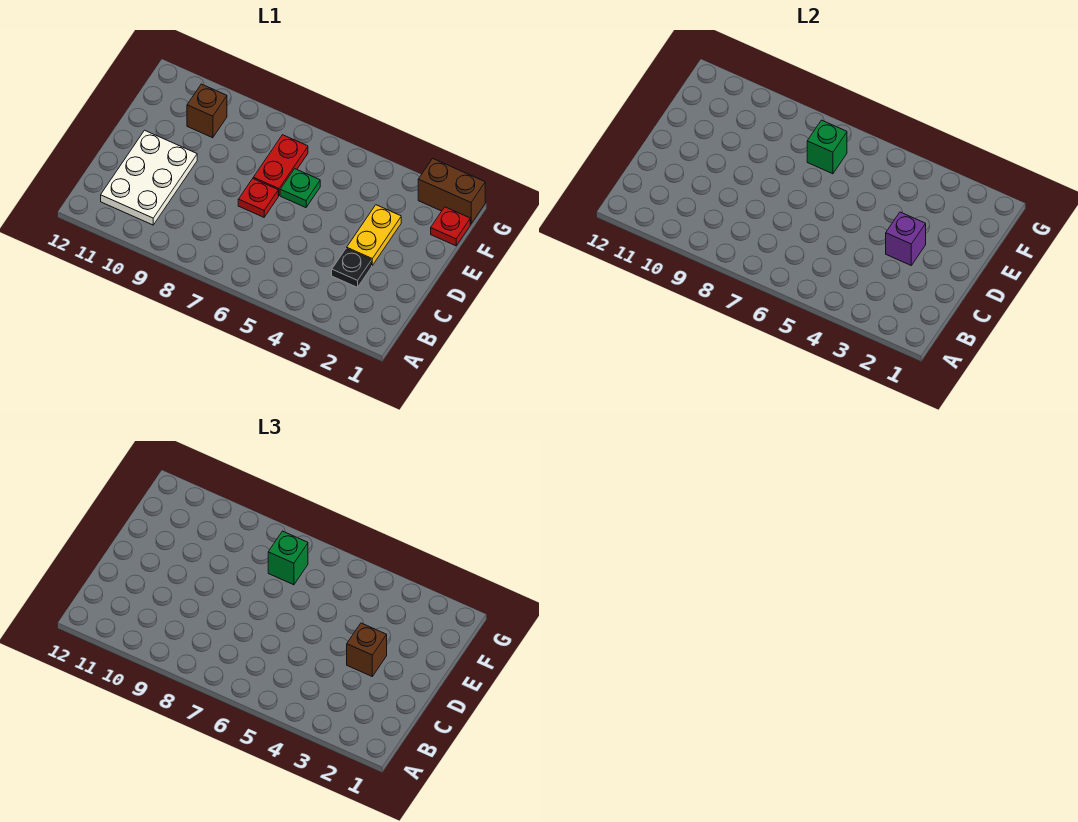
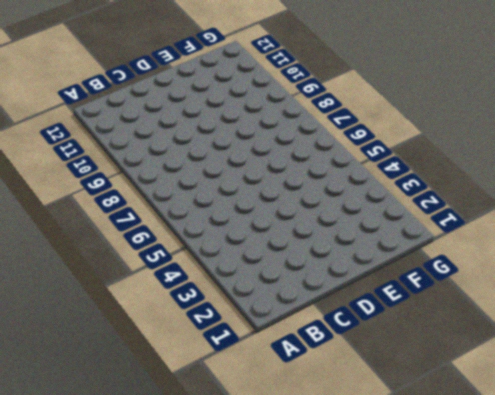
none -> white 2x3 plate [101,130,197,225]
none -> black 1x1 plate [332,248,372,287]
none -> yellow 1x2 plate [347,205,401,265]

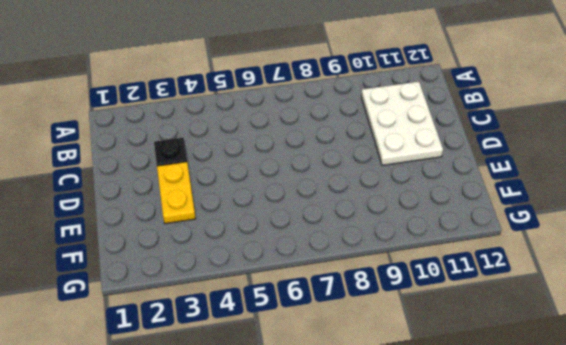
none -> red 1x1 plate [238,179,278,217]
none -> green 1x1 plate [280,169,320,208]
none -> red 1x2 plate [253,135,308,196]

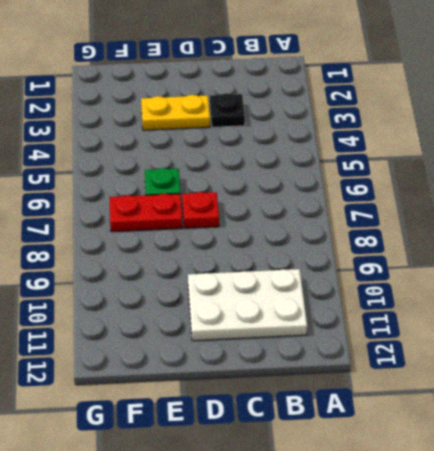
none -> red 1x1 plate [431,207,470,246]
none -> brown 1x1 brick [187,84,227,138]
none -> brown 1x2 brick [418,159,485,224]

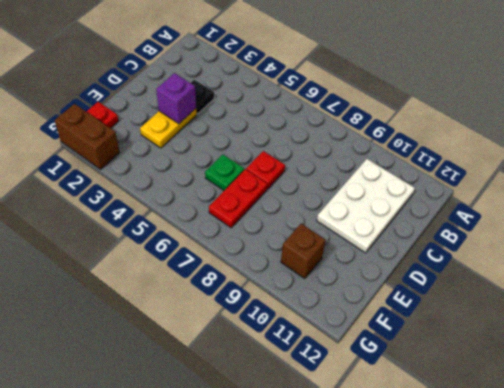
none -> green 1x1 brick [807,120,847,174]
none -> brown 1x1 brick [347,623,387,676]
none -> green 1x1 brick [268,531,308,585]

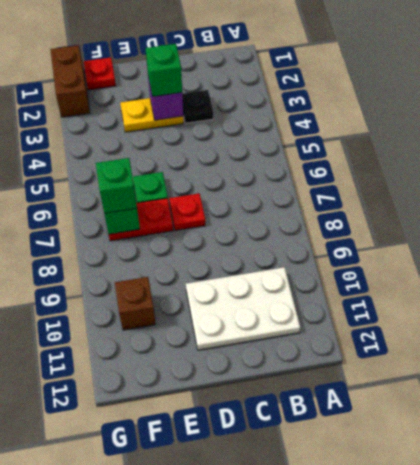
green 1x1 brick [146,44,182,97] -> brown 1x1 brick [347,623,387,676]

